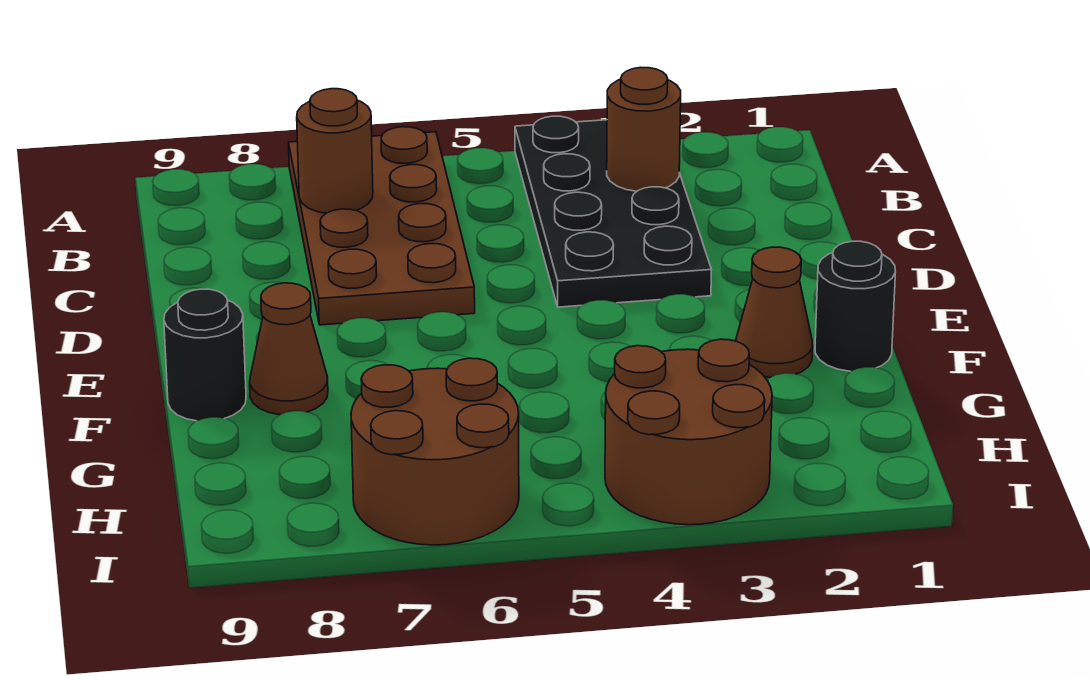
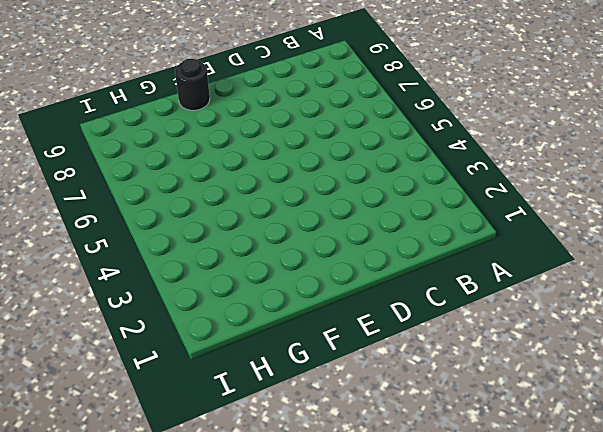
none -> black 2x4 plate [515,116,711,307]
none -> brown 2x4 plate [288,127,475,325]

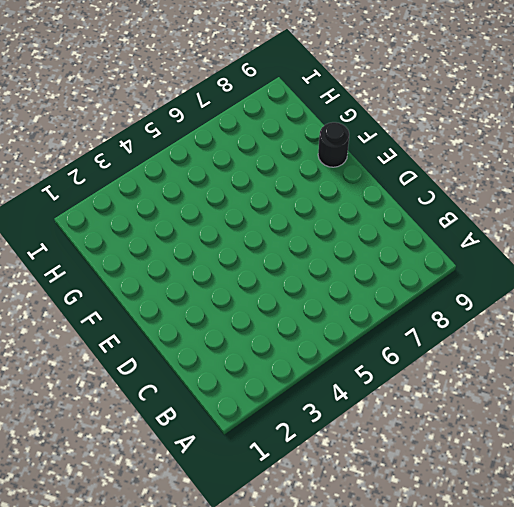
none -> black 2x4 plate [515,116,711,307]
none -> brown 2x4 plate [288,127,475,325]

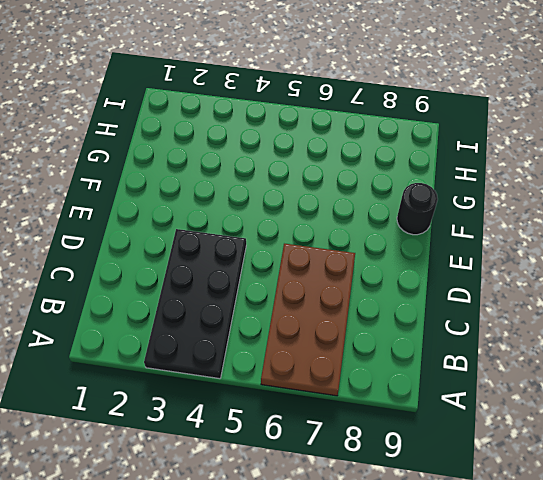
none -> black 1x1 round brick [815,241,895,371]
none -> brown 1x1 cone [736,247,813,377]

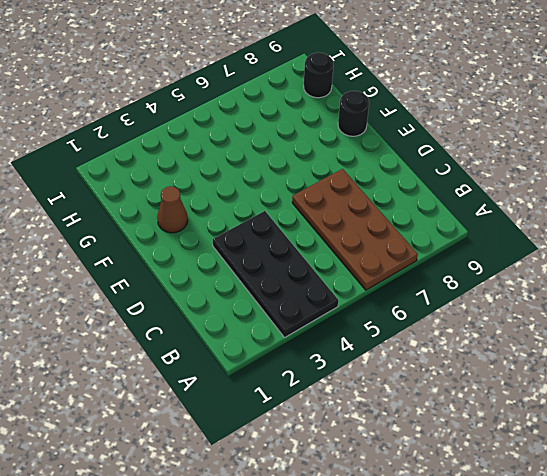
black 1x1 round brick [304,52,333,98] -> black 1x1 round brick moved to [815,241,895,371]
none -> brown 1x1 cone [250,283,328,415]
none -> brown 2x2 round brick [605,339,772,525]

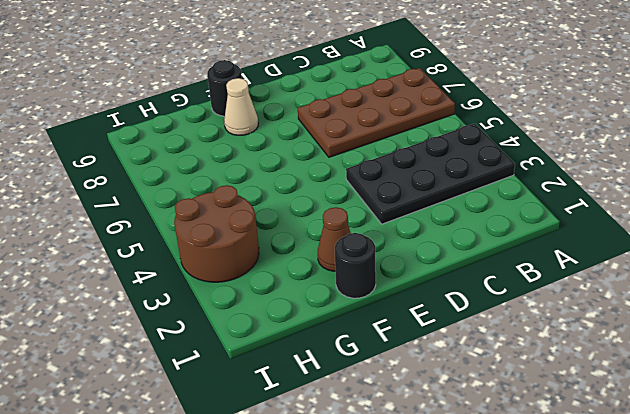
tan 1x1 cone [224,78,258,135] -> brown 1x1 cone [250,283,328,415]
none -> brown 2x2 round brick [351,358,519,545]
none -> brown 1x1 round brick [607,67,681,191]

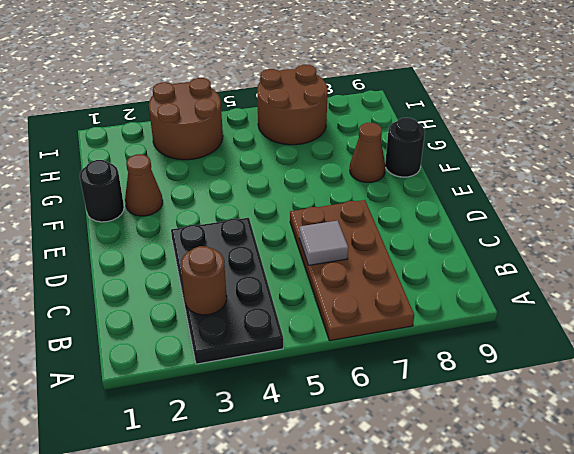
grey 1x1 tile [299,221,348,265] -> none
none -> brown 1x1 round brick [297,89,373,213]

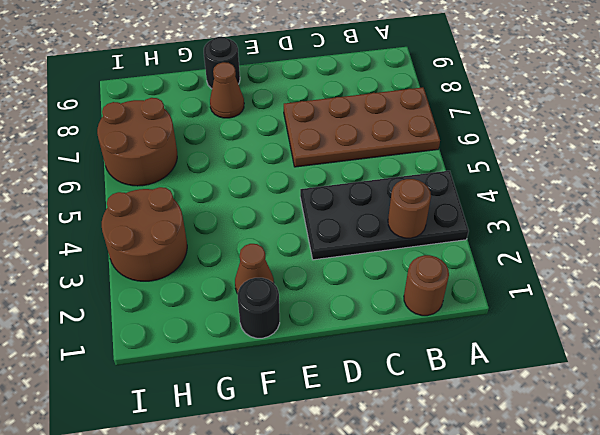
brown 1x1 round brick [404,255,449,316] -> brown 1x1 round brick moved to [297,89,373,213]

